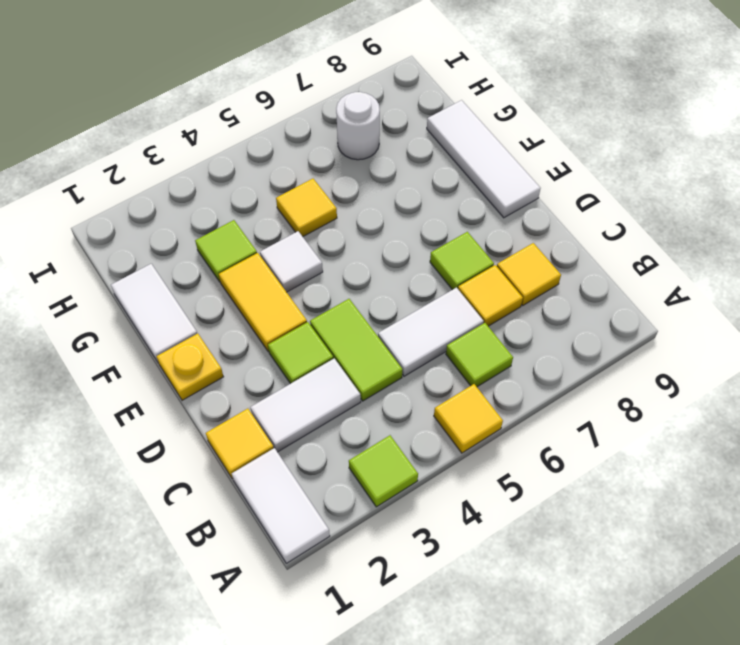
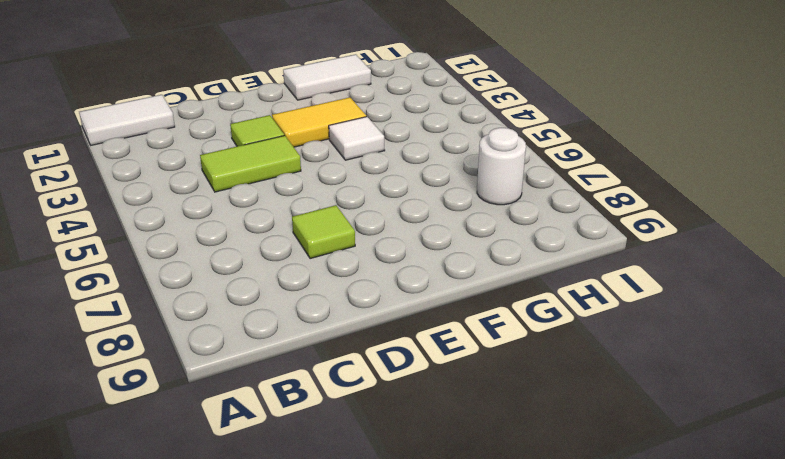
none -> lime 1x1 tile [349,435,418,507]
none -> yellow 1x1 tile [434,384,503,453]
none -> lime 1x1 tile [446,323,513,387]

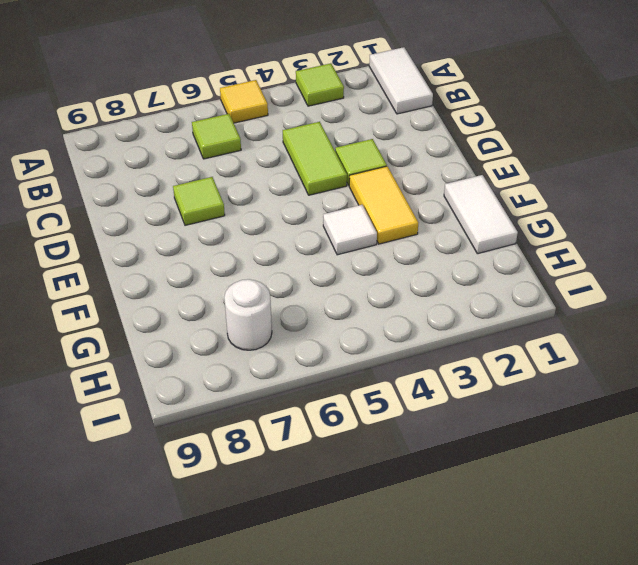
none -> yellow 1x1 tile [206,409,274,479]
none -> white 1x2 tile [250,358,361,452]
none -> white 1x2 tile [378,287,484,376]

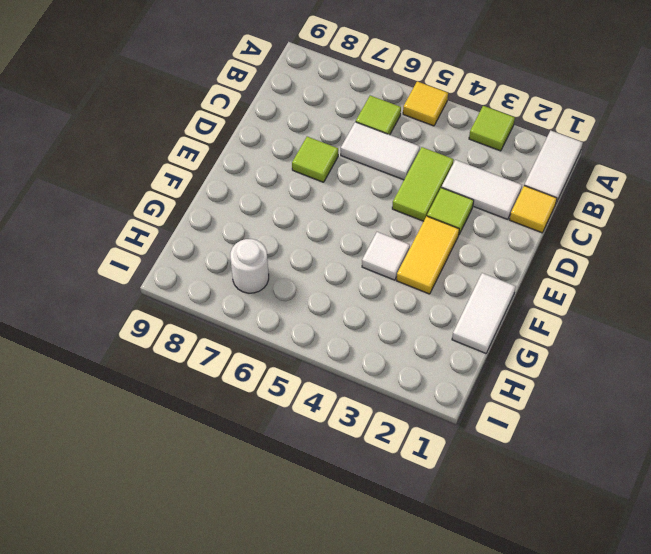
none -> yellow 1x1 tile [458,265,523,326]
none -> yellow 1x1 tile [497,243,561,305]
none -> yellow 1x1 plate [157,333,223,400]

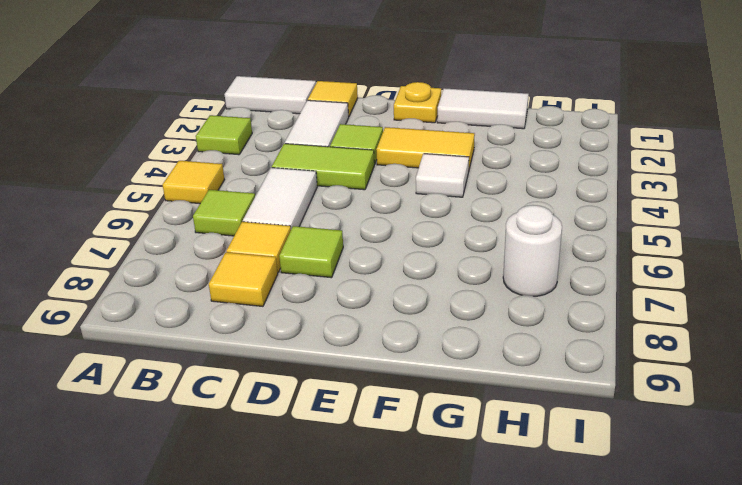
none -> white 1x3 tile [427,100,541,218]
none -> lime 1x1 tile [195,220,257,282]
none -> yellow 1x1 tile [276,179,337,237]

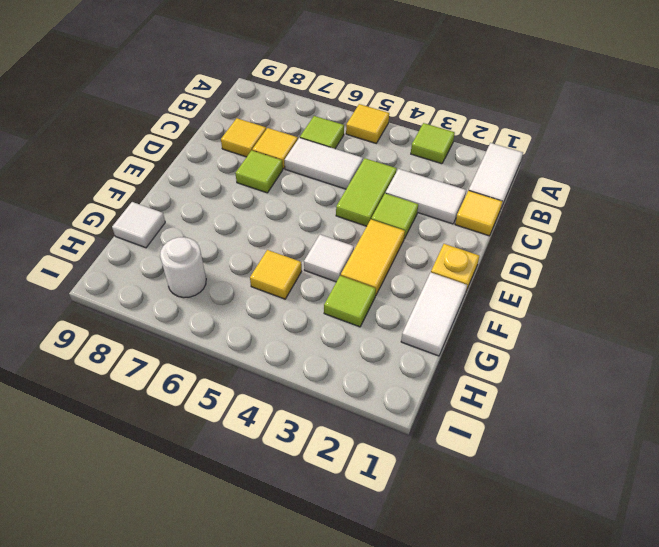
white 1x1 tile [112,202,165,248] -> white 1x3 tile [427,100,541,218]

